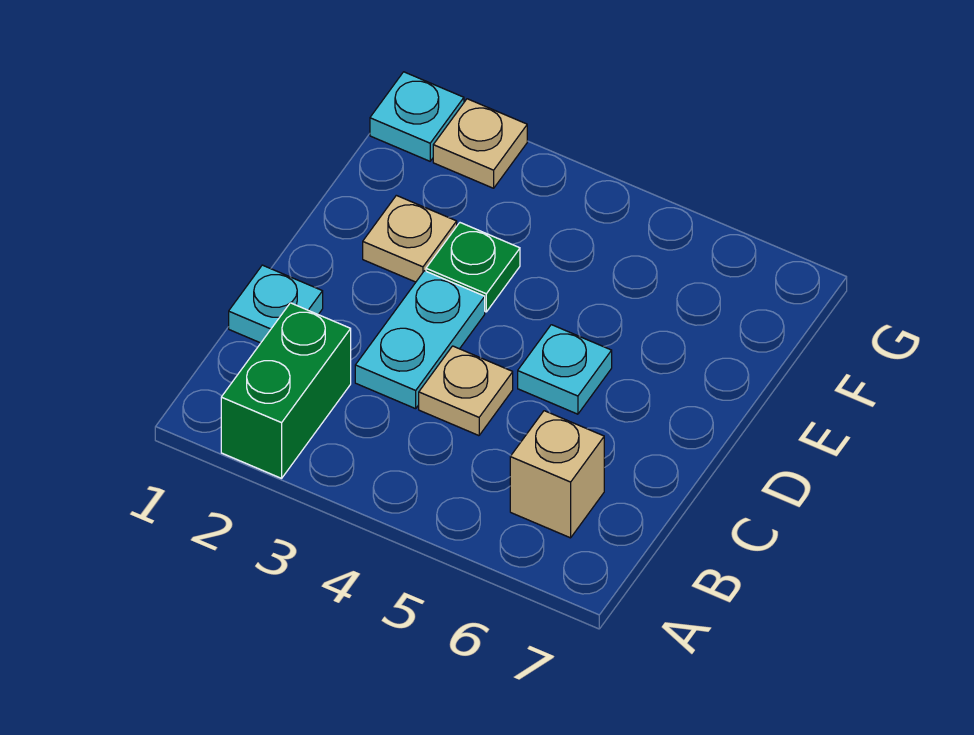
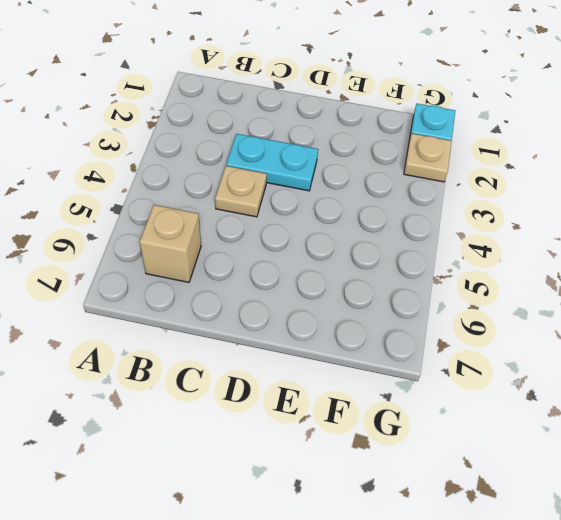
none -> green 1x2 brick [221,303,351,478]
none -> cyan 1x1 plate [229,265,323,343]

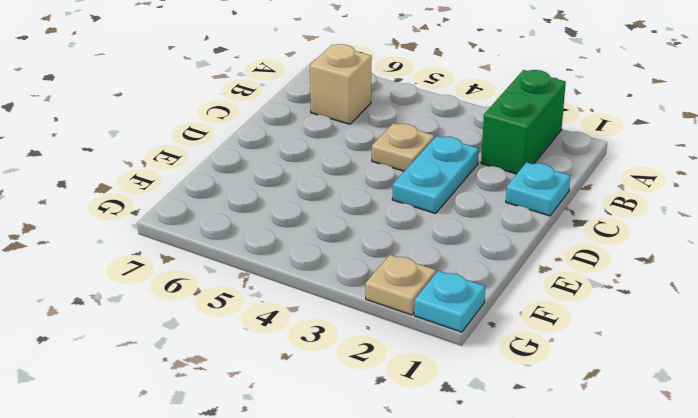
none -> cyan 1x1 plate [518,325,612,414]
none -> tan 1x1 plate [363,195,457,282]

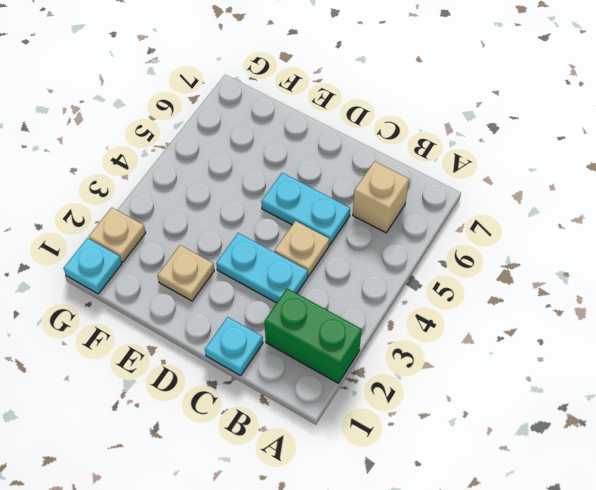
cyan 1x2 plate [261,173,350,245] -> cyan 1x1 plate [518,325,612,414]
none -> green 1x1 plate [426,223,520,312]

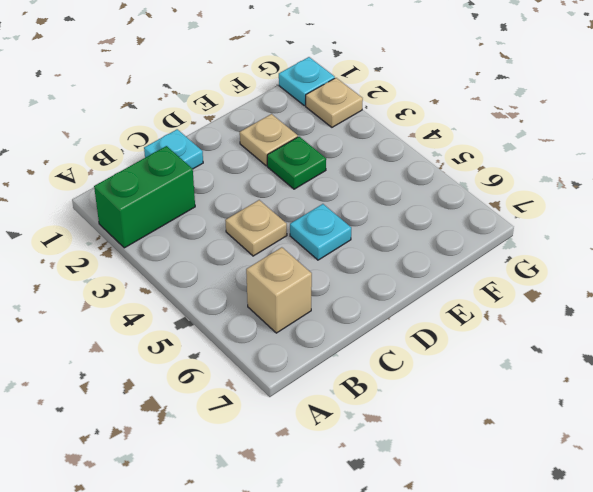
none -> cyan 1x2 plate [355,271,485,409]

